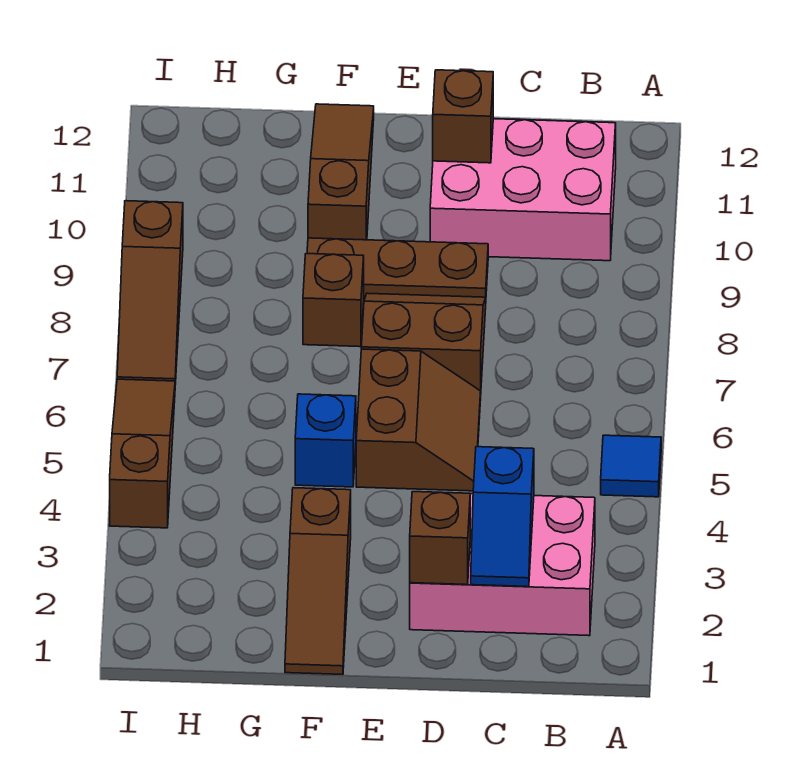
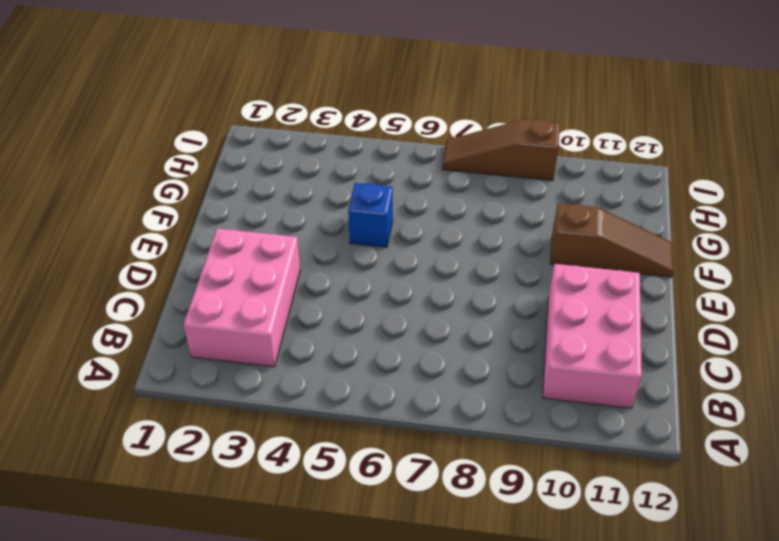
none -> blue 1x1 tile [601,435,661,497]
none -> brown 2x2 slope [356,349,481,491]
none -> brown 2x2 slope [361,293,486,391]

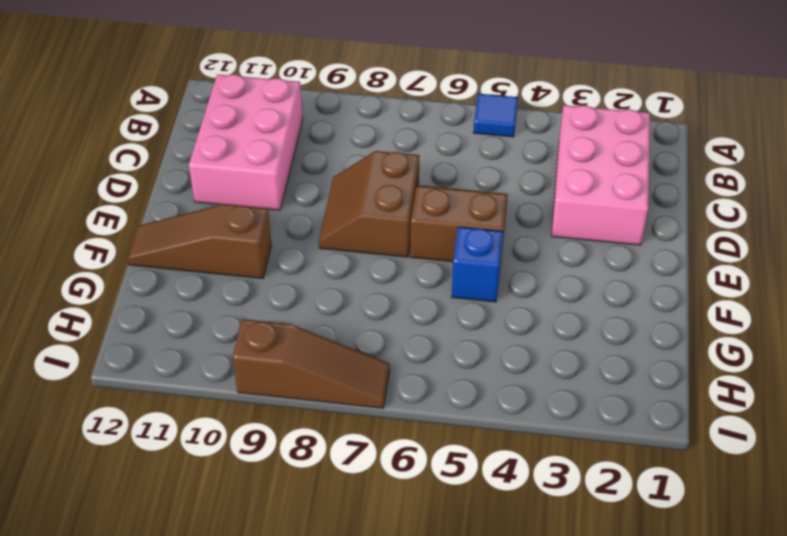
none -> brown 1x3 plate [307,238,488,300]
none -> brown 1x3 slope [285,488,351,675]
none -> brown 1x1 brick [303,254,364,347]

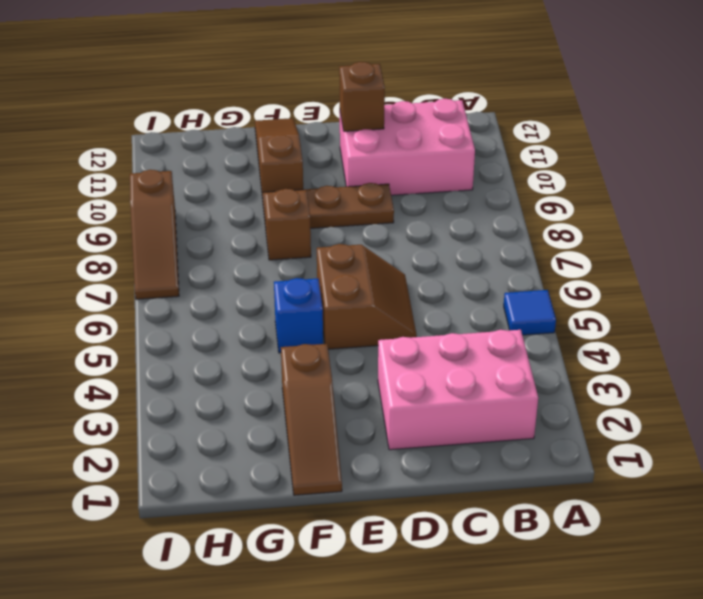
none -> brown 2x2 slope [361,293,486,391]
none -> brown 1x3 slope [110,379,175,528]
none -> blue 1x2 slope [471,447,534,587]

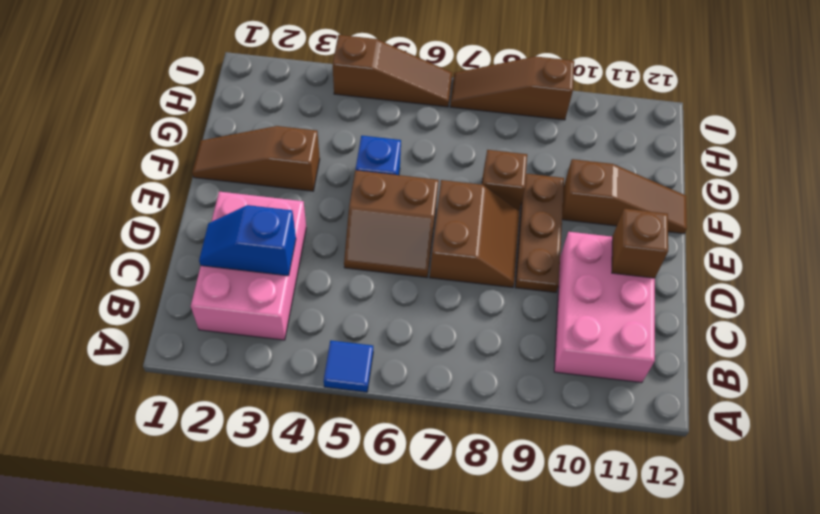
none -> brown 1x1 brick [410,492,470,585]

